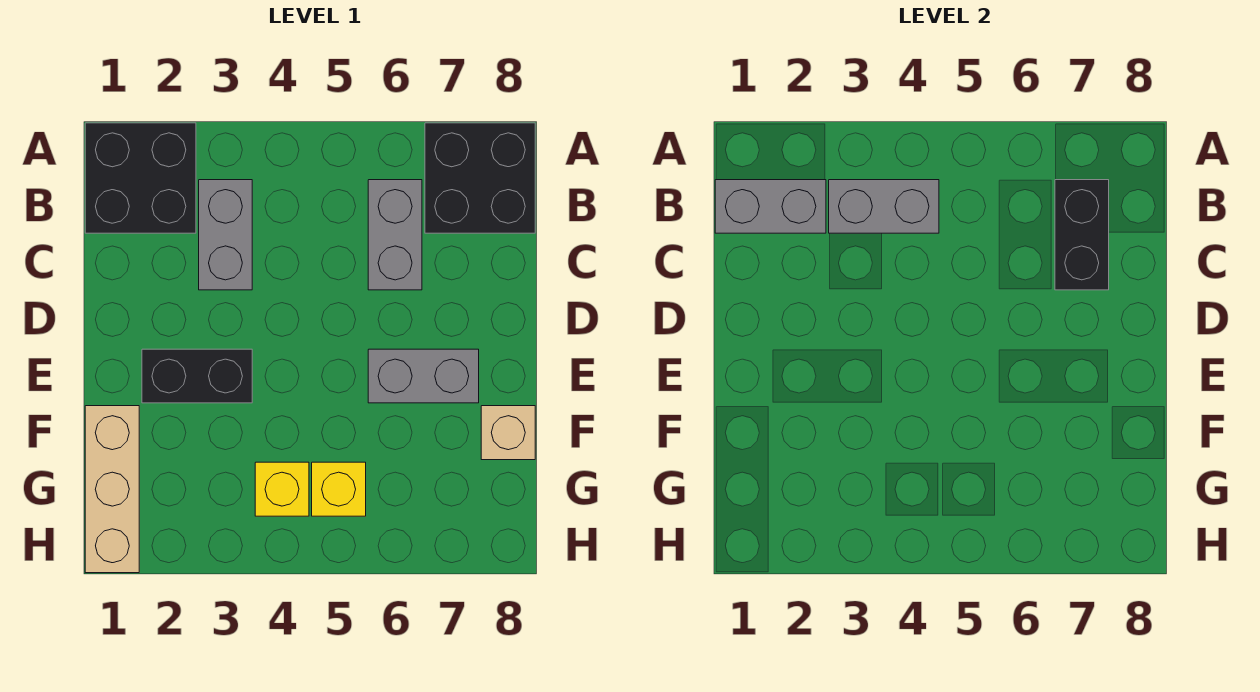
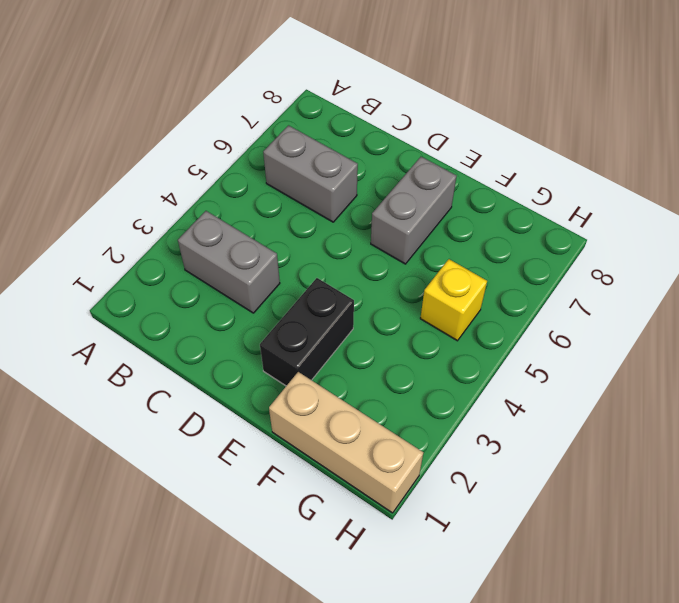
none -> black 2x2 brick [85,123,196,233]
none -> black 2x2 brick [425,123,535,233]
none -> tan 1x1 brick [481,406,535,460]

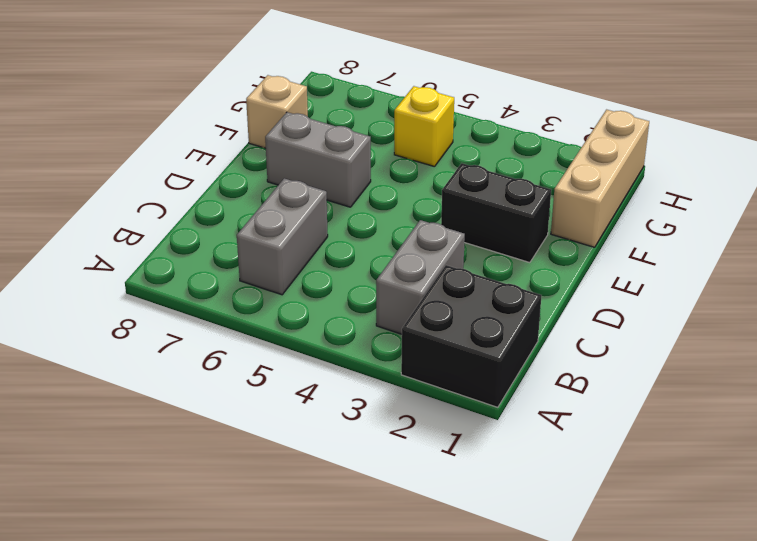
none -> black 2x2 brick [425,123,535,233]
none -> yellow 1x1 brick [255,462,309,516]
none -> grey 1x2 brick [715,180,826,233]

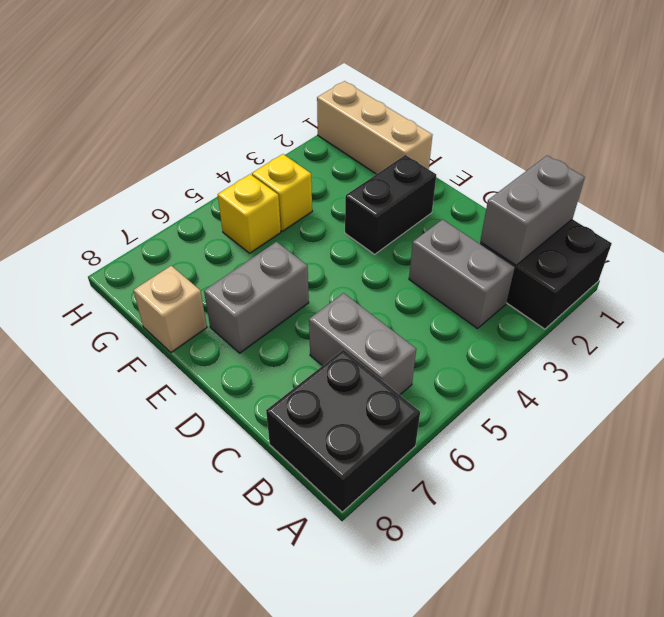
none -> grey 1x2 brick [829,180,939,233]
none -> black 1x2 brick [1055,180,1109,290]

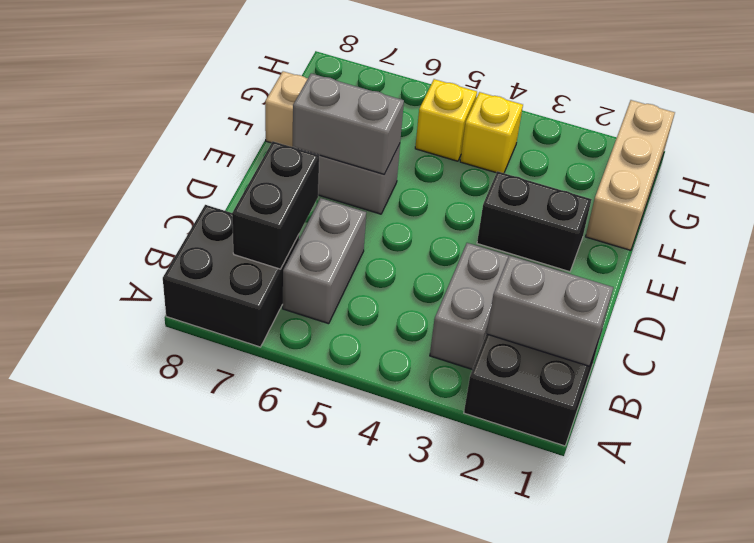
grey 1x2 brick [293,73,404,174] -> grey 1x2 brick moved to [829,180,939,233]

